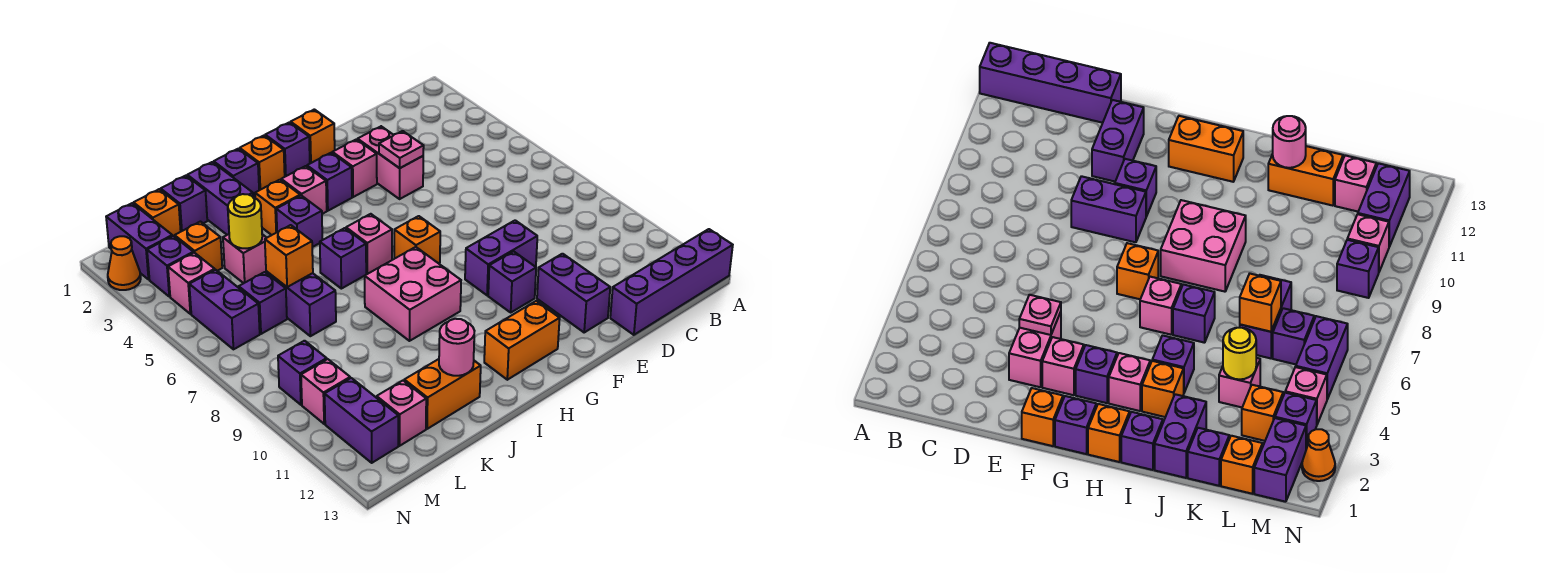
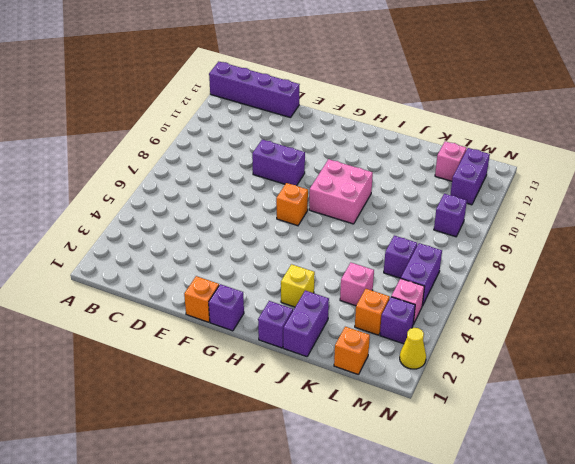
yellow 1x1 brick [281,264,315,307] -> orange 1x1 brick [255,180,300,235]
yellow 1x1 cone [400,328,426,369] -> orange 1x1 cone [108,236,141,290]
none -> pink 1x2 brick [358,126,423,199]
none -> purple 1x2 brick [537,254,610,332]
none -> pink 1x1 brick [332,139,377,197]
none -> purple 1x1 brick [488,251,536,312]

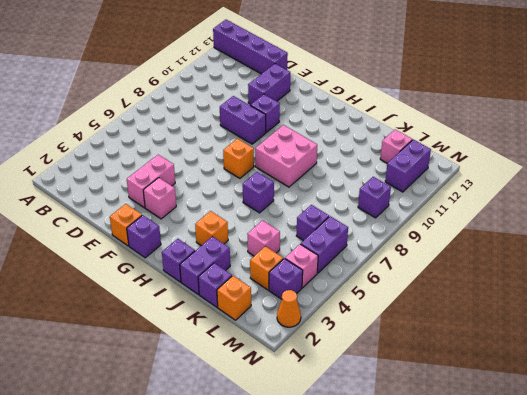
none -> purple 1x1 brick [307,153,352,211]
none -> orange 1x2 brick [484,301,560,380]
none -> orange 1x1 brick [240,136,285,190]
none -> pink 1x1 brick [281,166,327,214]

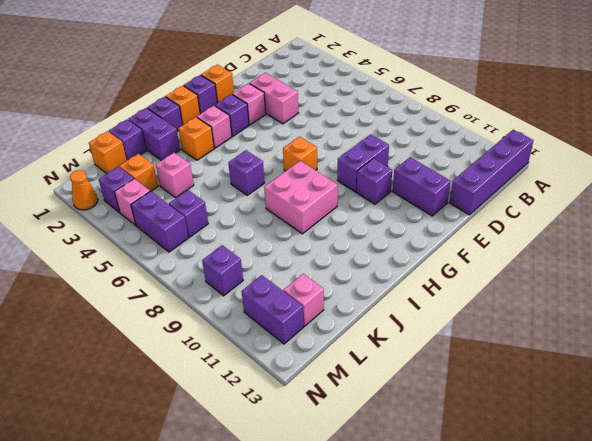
none -> orange 1x2 brick [484,301,560,380]
none -> pink 1x1 brick [346,214,392,274]
none -> purple 1x1 brick [276,196,322,247]
none -> orange 1x2 brick [404,359,481,429]

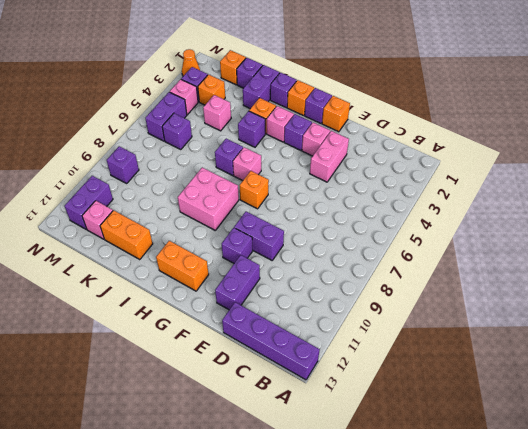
none -> purple 1x2 brick [266,271,336,336]
none -> purple 1x2 brick [106,203,172,279]
none -> pink 1x1 brick [301,359,350,424]
none -> pink 1x1 plate [379,131,424,168]

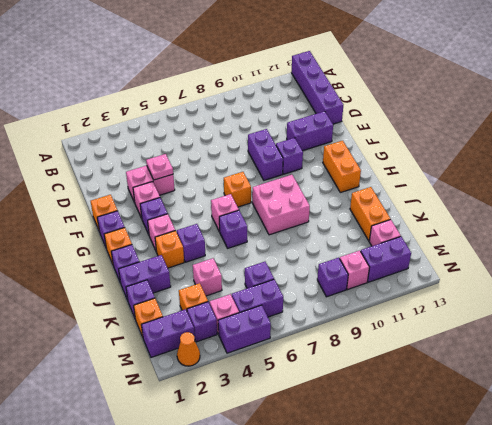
purple 1x2 brick [218,305,271,353] -> purple 1x2 brick moved to [266,271,336,336]
none -> pink 1x1 round brick [439,319,474,376]
none -> yellow 1x1 round brick [228,194,262,249]
none -> orange 1x1 brick [265,225,313,287]

